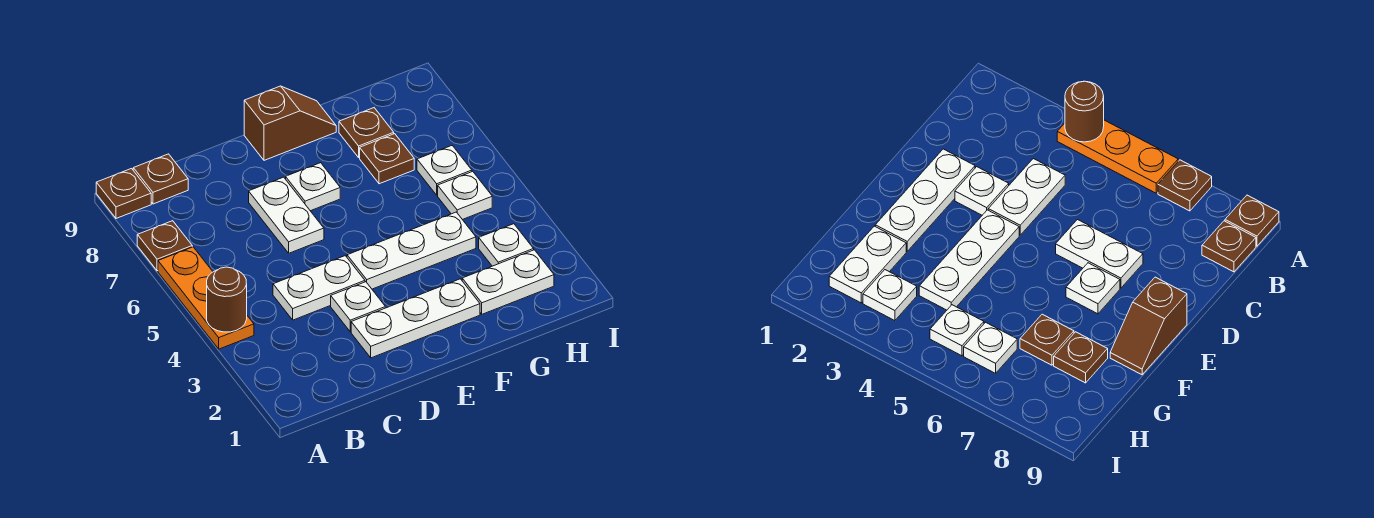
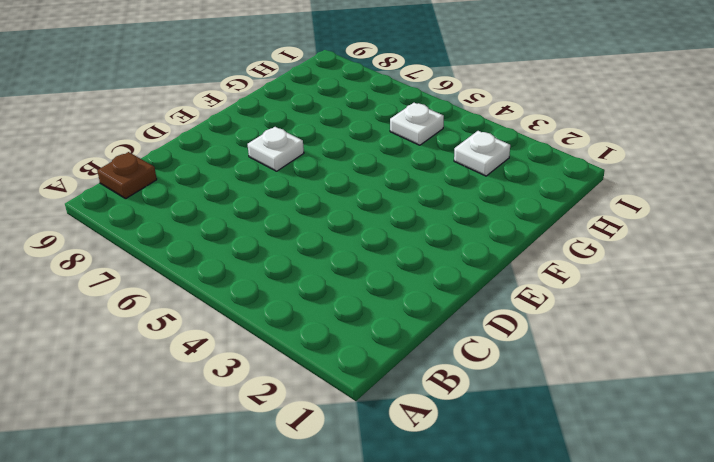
none -> orange 1x3 plate [158,247,254,349]
none -> brown 1x1 plate [137,221,192,271]
none -> brown 1x1 plate [96,169,151,218]

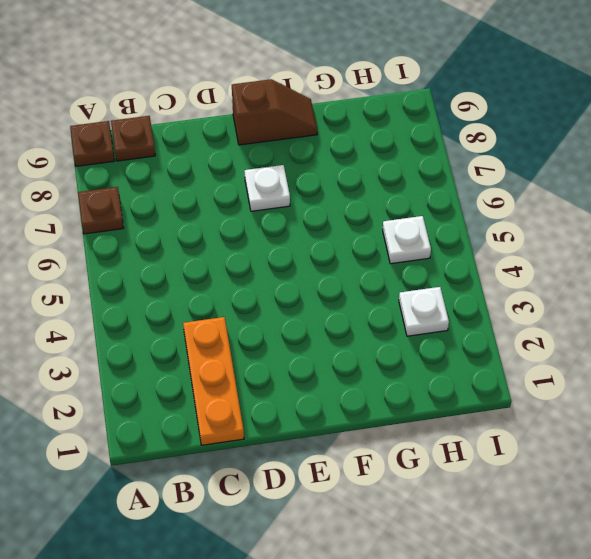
orange 1x3 plate [183,317,244,445] -> orange 1x3 plate moved to [158,247,254,349]
none -> white 1x2 plate [273,256,365,320]
none -> white 1x3 plate [351,279,480,358]
none -> white 1x1 plate [331,282,385,332]

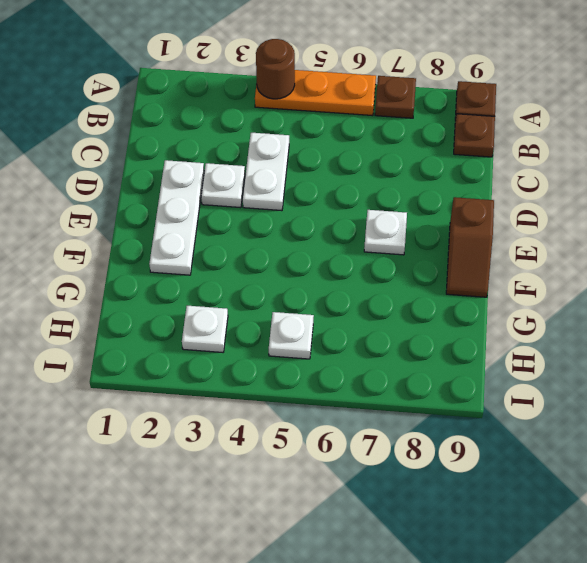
none -> white 1x2 plate [249,177,324,253]
none -> white 1x3 plate [347,212,476,289]
none -> white 1x2 plate [462,250,554,314]

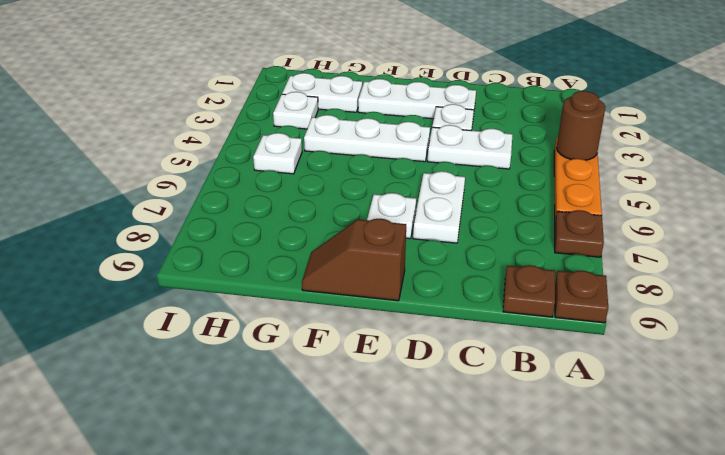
none -> brown 1x1 plate [360,134,414,184]
none -> brown 1x1 plate [339,108,394,157]
none -> white 1x1 plate [417,146,472,195]

